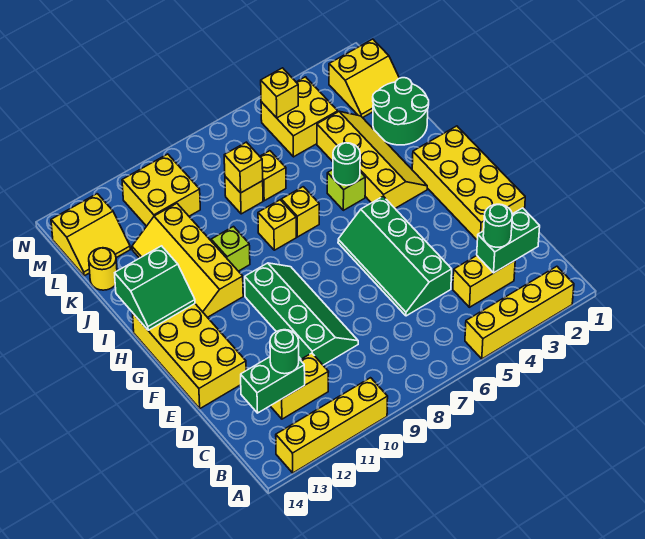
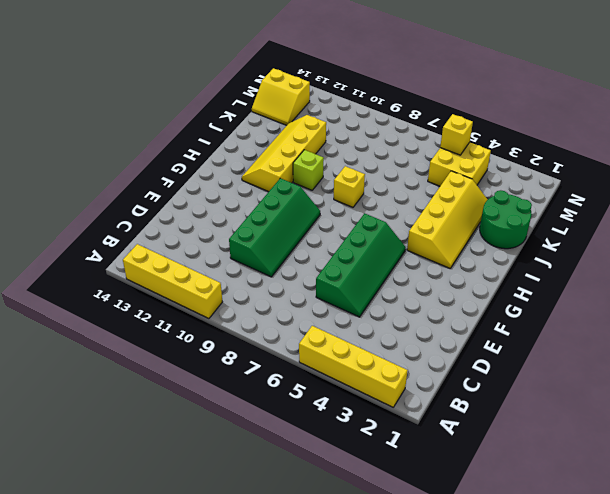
green 2x4 slope [316,213,406,317] -> green 2x4 slope turned to [338,196,452,316]
none -> yellow 1x2 brick [453,256,515,307]
none -> yellow 1x2 brick [271,353,329,419]
none -> yellow 2x4 brick [412,126,525,240]
none -> yellow 2x4 brick [132,304,246,409]

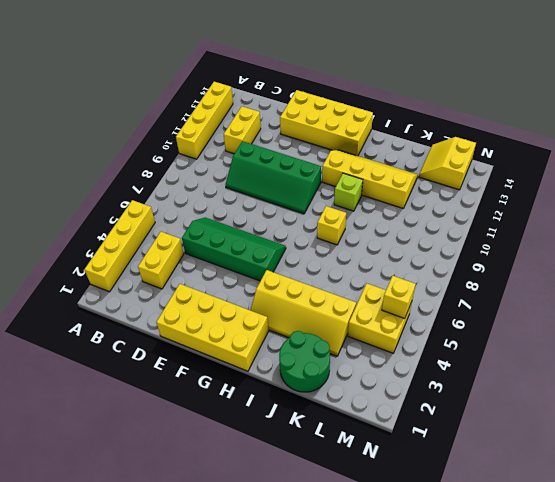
none -> lime 1x1 brick [327,170,365,210]
none -> yellow 1x1 brick [281,187,319,237]
none -> yellow 1x1 brick [260,151,286,201]
none -> yellow 1x1 brick [225,177,263,214]

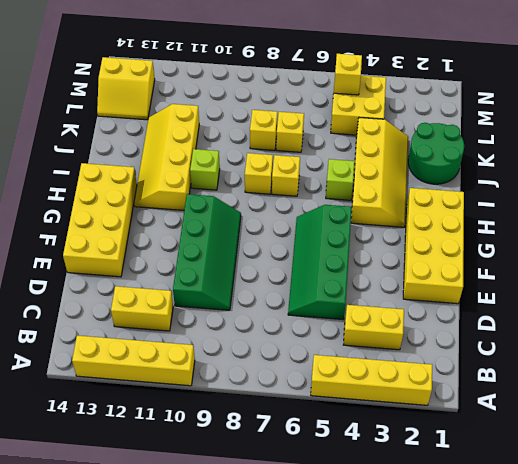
none -> yellow 1x1 round brick [89,248,117,290]
none -> yellow 2x2 slope [329,39,399,118]
none -> yellow 2x2 brick [122,154,200,226]
none -> green 1x2 brick [477,208,540,273]

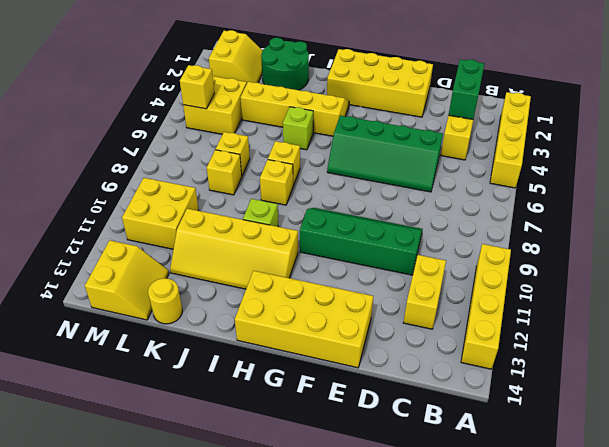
none -> green 1x2 brick [241,357,305,413]
none -> green 2x2 slope [115,246,195,330]
none -> green 1x1 round brick [333,143,360,185]
none -> yellow 1x1 brick [224,142,263,193]

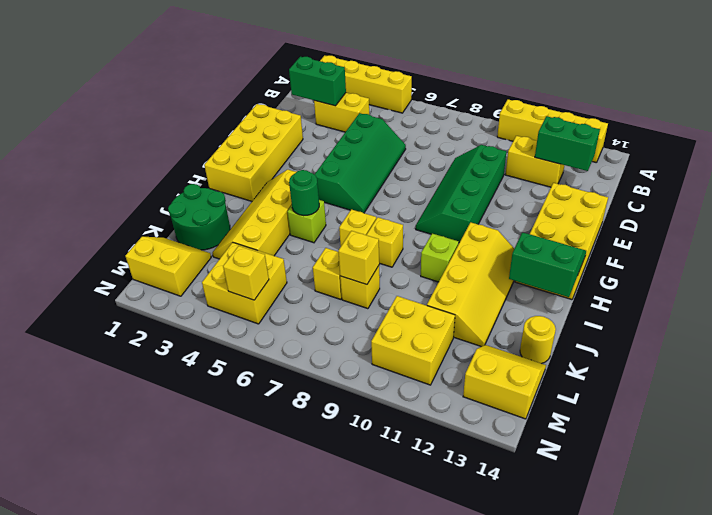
none -> green 1x1 round brick [483,204,512,247]
none -> green 1x1 round brick [270,330,299,374]

